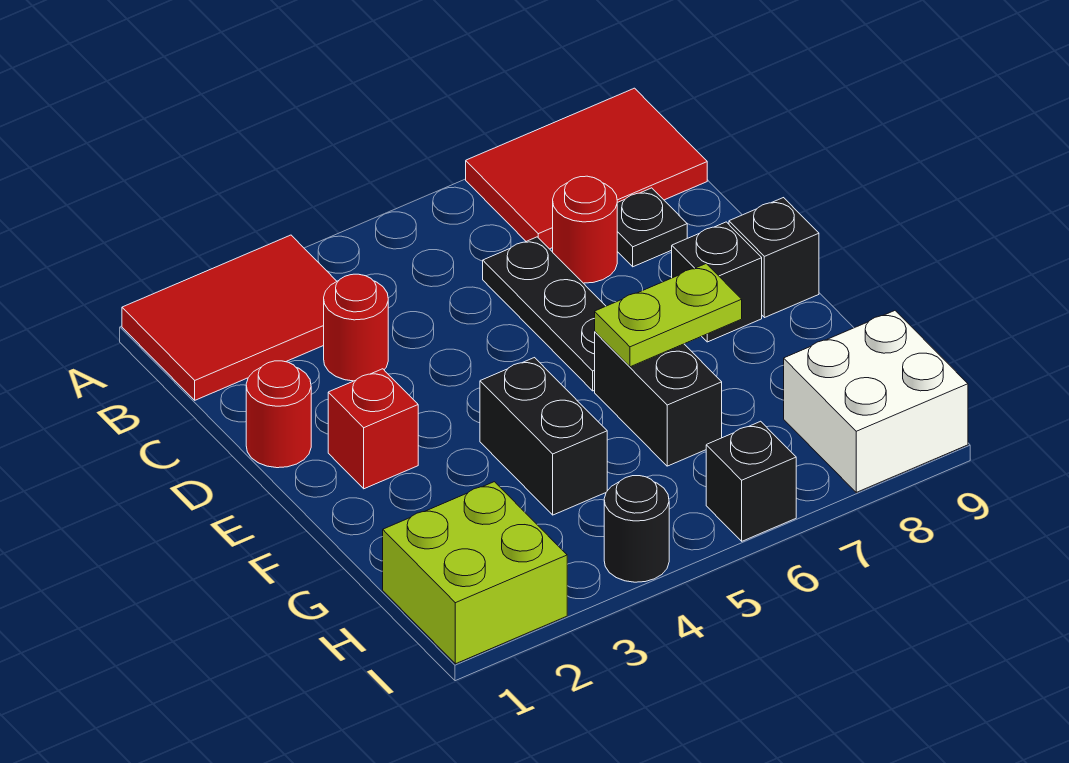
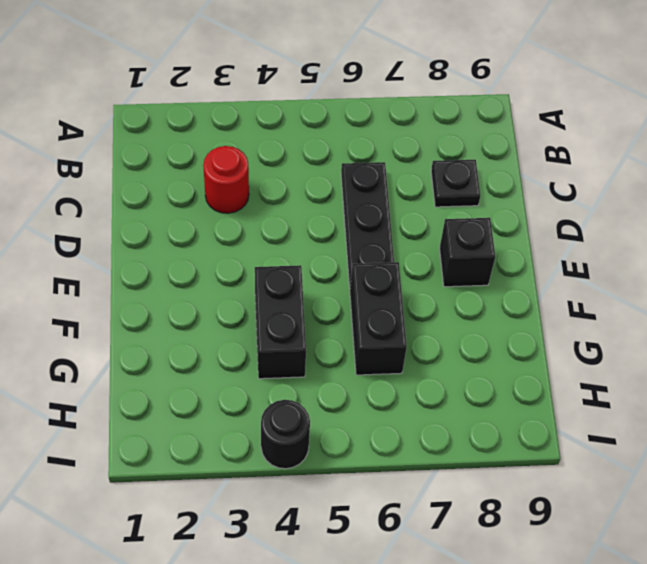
none -> red 2x3 tile [122,235,337,400]
none -> red 2x3 tile [466,88,707,249]
none -> red 1x1 round brick [553,176,617,283]

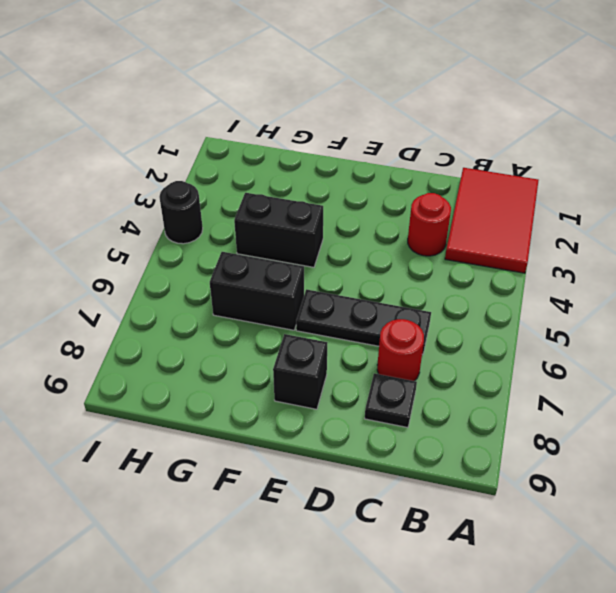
none -> red 2x3 tile [466,88,707,249]
none -> red 1x1 round brick [246,361,311,468]
none -> red 1x1 brick [328,369,418,489]

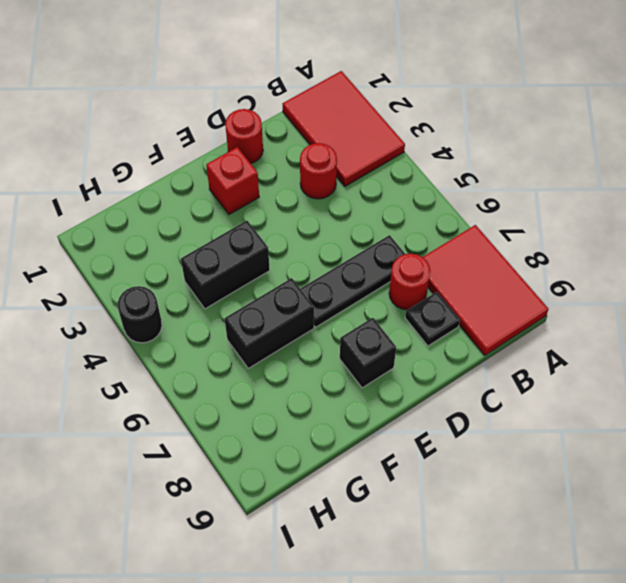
none -> black 1x1 brick [729,198,819,318]
none -> lime 2x2 brick [383,482,567,664]
none -> white 2x2 brick [784,311,968,492]

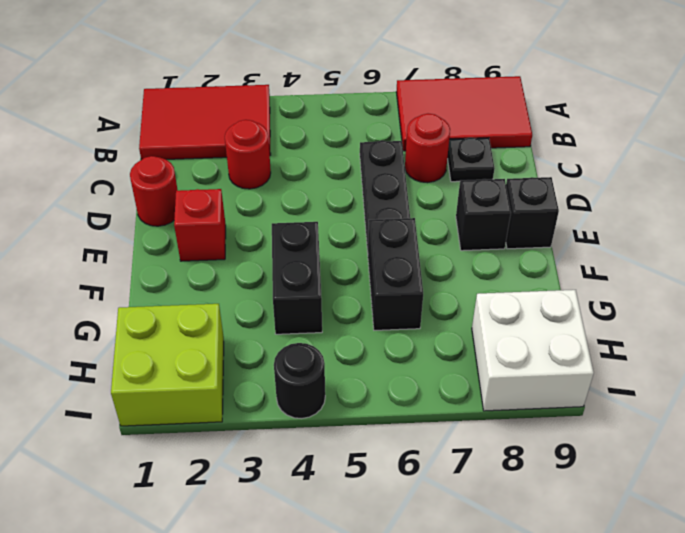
none -> black 1x1 brick [706,421,796,541]
none -> lime 1x2 plate [595,264,742,367]

